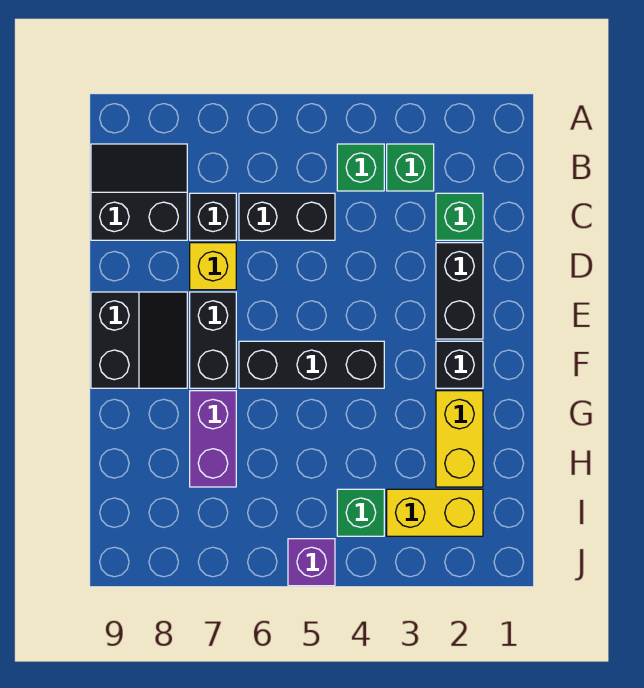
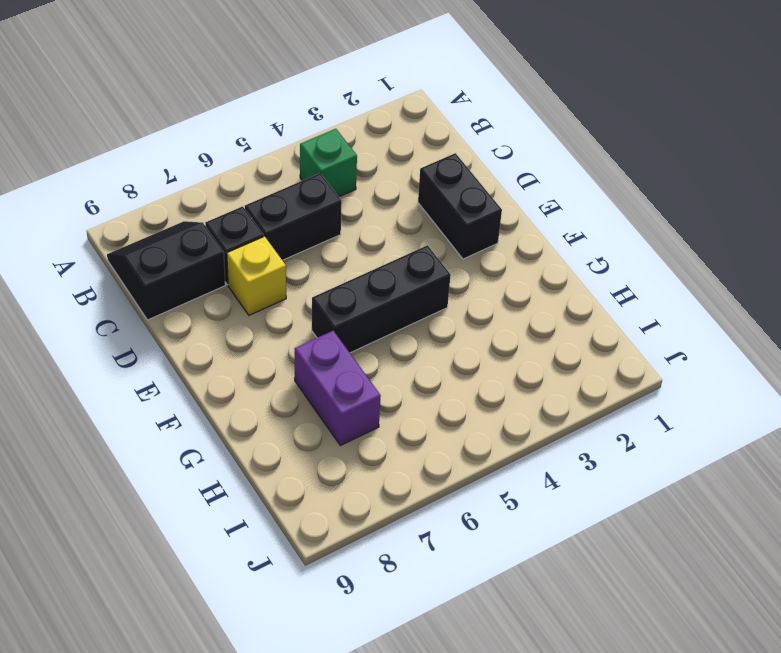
none -> green 1x1 brick [387,144,434,191]
none -> green 1x1 brick [436,193,483,240]
none -> black 1x2 brick [190,292,236,388]

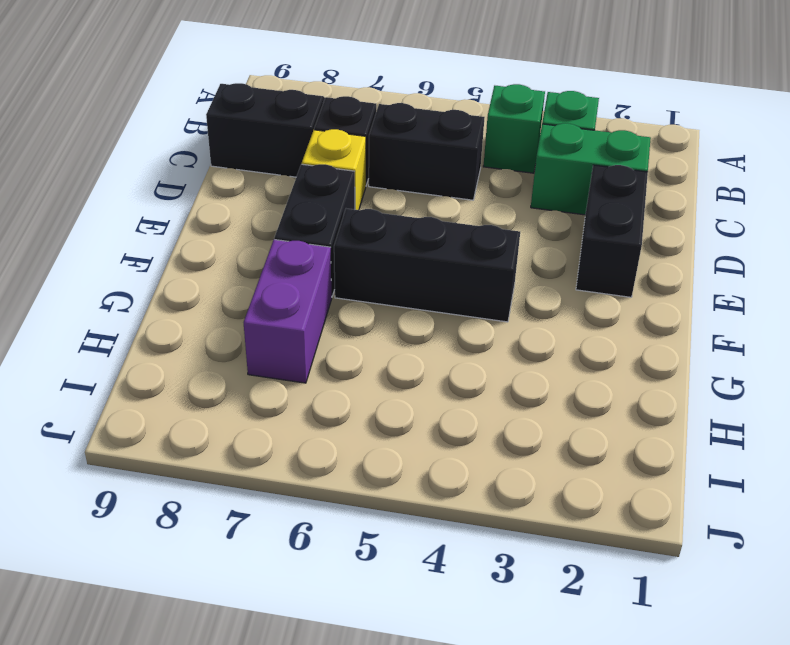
green 1x2 brick [531,123,651,215] -> green 1x1 brick [436,193,483,240]
none -> black 2x2 slope [91,292,187,388]
none -> black 1x1 brick [436,341,483,388]
none -> yellow 1x2 brick [436,391,483,487]

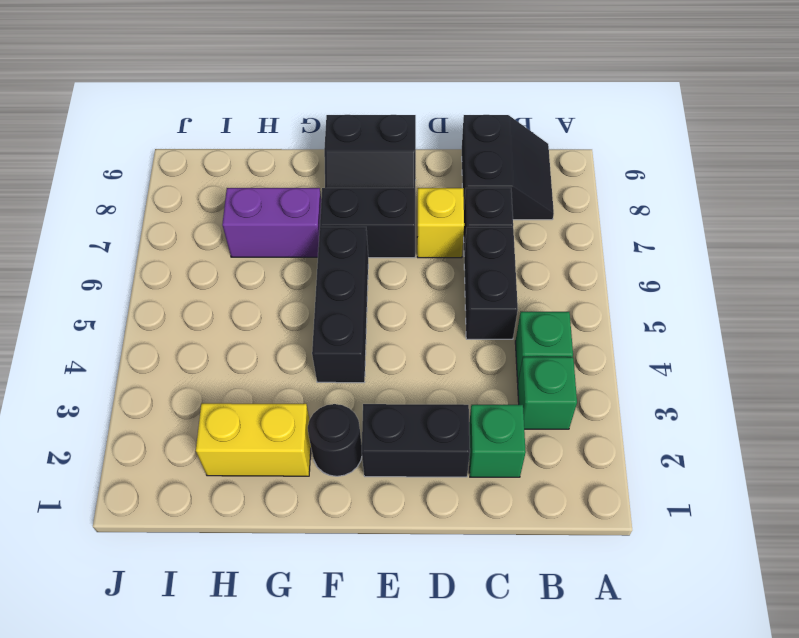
black 1x1 round brick [308,404,362,476] -> black 1x1 brick [436,341,483,388]
none -> yellow 1x2 brick [387,489,483,536]
none -> green 1x1 brick [337,489,384,536]
none -> purple 1x1 brick [288,539,335,586]

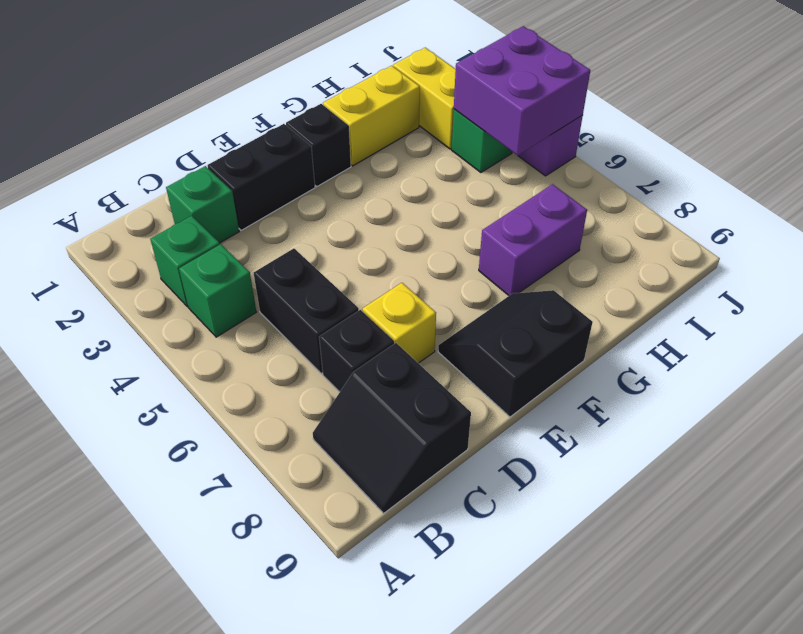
purple 2x2 brick [454,26,590,155] -> none
none -> black 1x2 brick [190,292,236,388]
none -> black 1x3 brick [239,341,384,388]

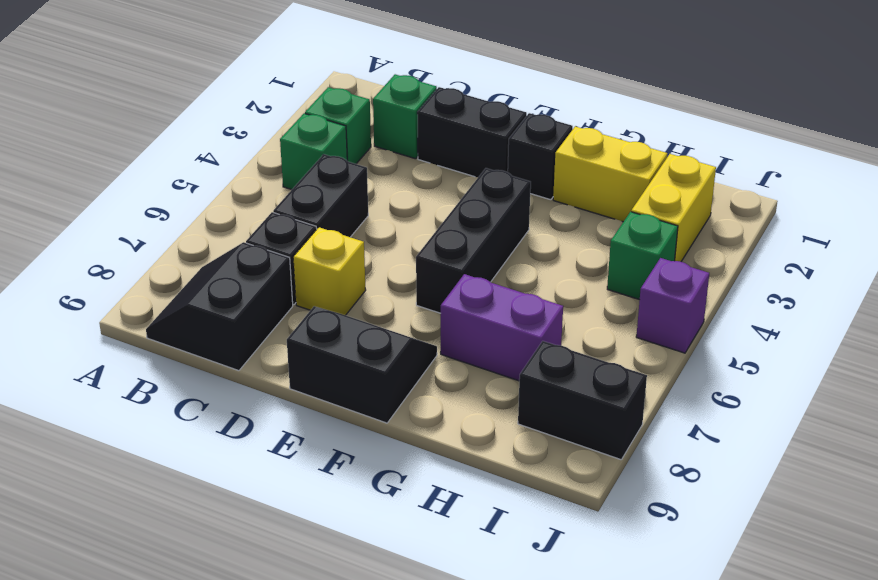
black 1x2 brick [518,341,647,460] -> black 1x2 brick moved to [190,292,236,388]

